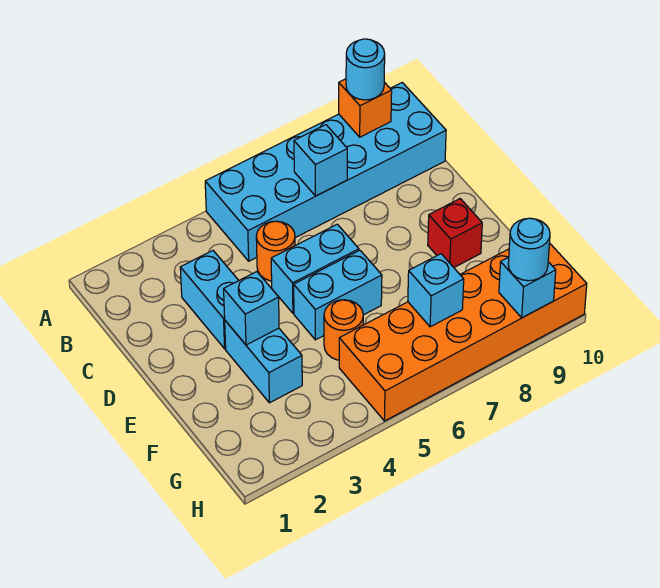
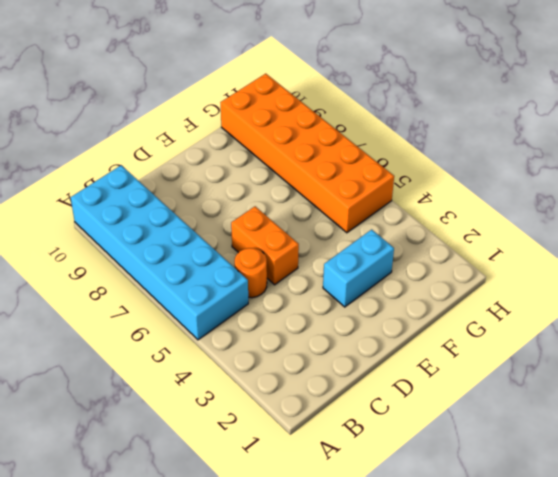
orange 1x2 brick [231,206,299,285] -> cyan 1x2 brick [271,224,359,313]
none -> cyan 1x2 brick [180,250,239,349]
none -> cyan 1x2 brick [294,250,382,340]
none -> red 1x1 brick [428,199,482,267]

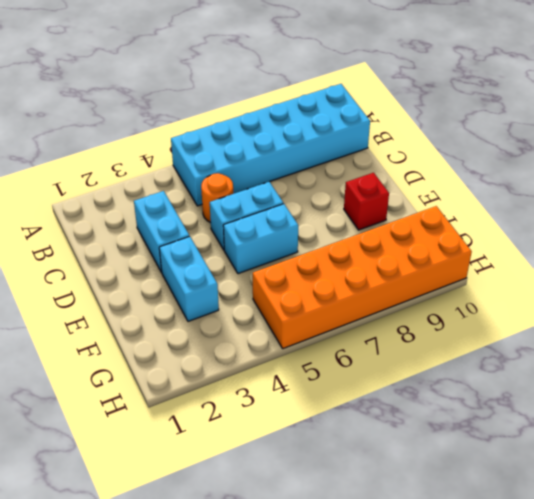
none -> orange 1x1 round brick [324,300,363,360]
none -> orange 1x1 brick [339,79,392,137]
none -> cyan 1x1 brick [294,125,347,196]

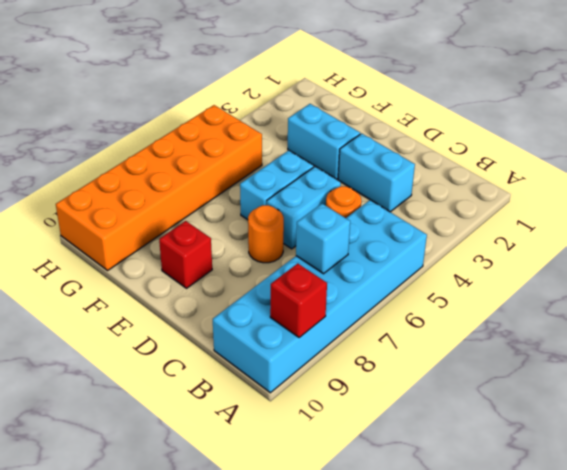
red 1x1 brick [270,263,327,338] -> orange 1x1 brick [339,79,392,137]
orange 1x1 round brick [248,205,284,263] -> orange 1x1 round brick moved to [324,300,363,360]
none -> cyan 1x1 brick [224,272,279,345]
none -> cyan 1x1 brick [408,254,464,327]
none -> cyan 1x1 brick [499,257,556,318]

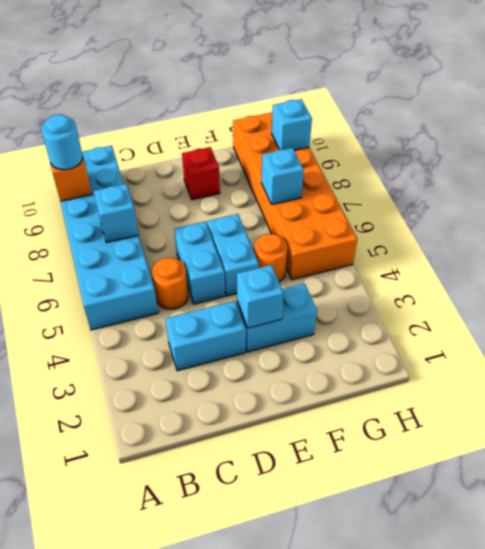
none -> cyan 1x1 round brick [508,218,550,281]

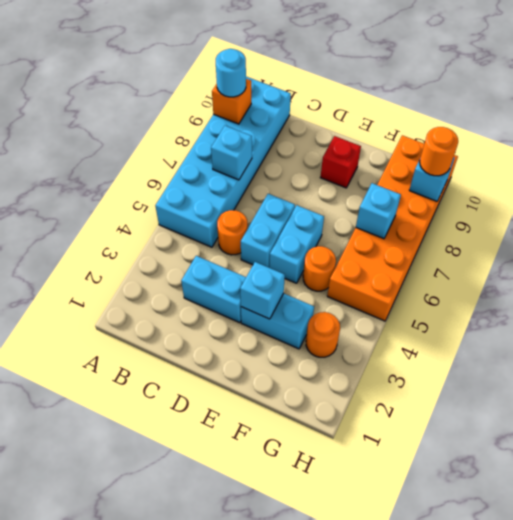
orange 1x1 round brick [306,312,340,357] -> none
orange 1x1 round brick [420,127,458,176] -> cyan 1x1 round brick [508,218,550,281]

